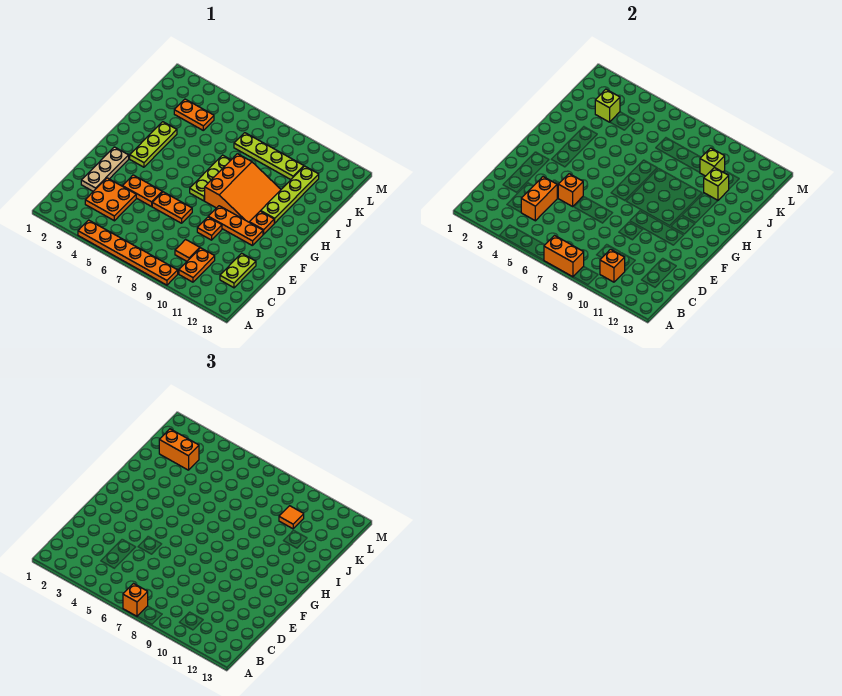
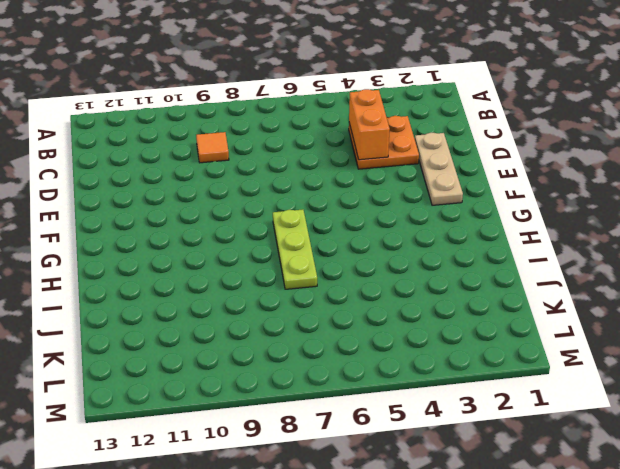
none -> orange 1x6 plate [78,220,178,285]
none -> orange 1x2 plate [179,248,215,282]
none -> lime 1x2 plate [220,253,256,288]

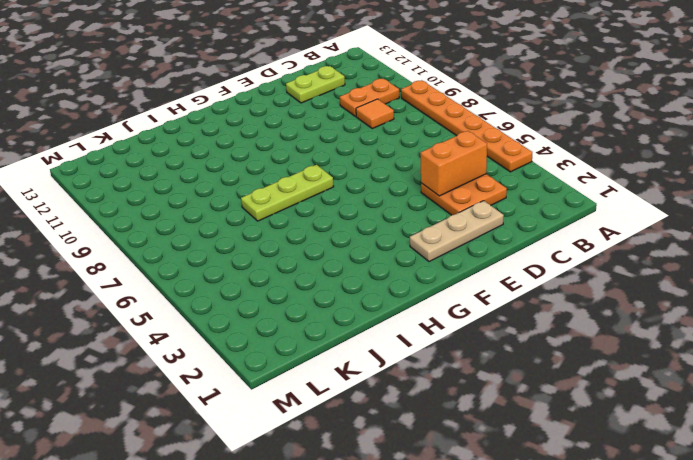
none -> orange 1x2 plate [123,175,162,206]
none -> orange 1x2 plate [152,192,192,223]
none -> orange 1x1 plate [197,217,222,240]

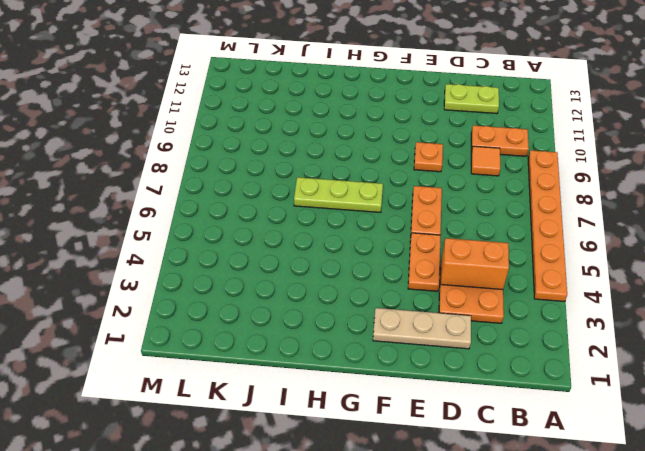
none -> orange 1x3 plate [209,206,263,246]
none -> lime 1x3 plate [130,122,177,167]
none -> orange 3x3 slope [205,154,281,222]

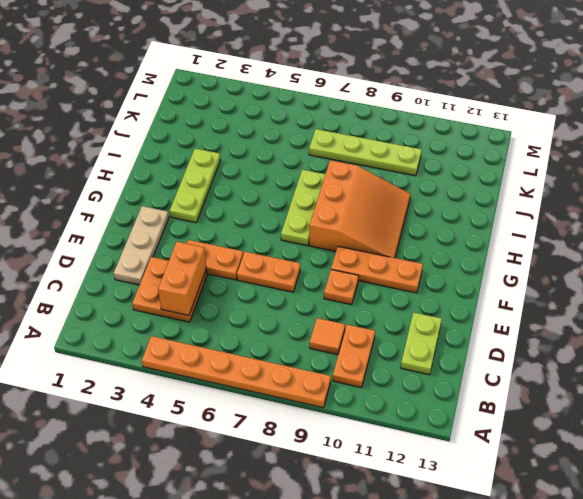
none -> orange 1x1 plate [249,211,274,234]
none -> lime 1x4 plate [261,166,319,223]
none -> orange 1x2 plate [174,99,214,130]

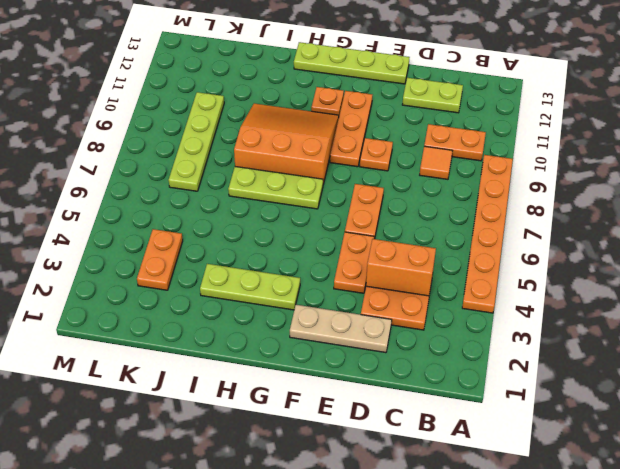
lime 1x4 plate [294,42,410,84] -> lime 1x4 plate moved to [261,166,319,223]
none -> orange 1x2 brick [544,236,584,277]
none -> orange 1x1 brick [600,249,625,282]
none -> orange 1x1 brick [558,174,583,206]

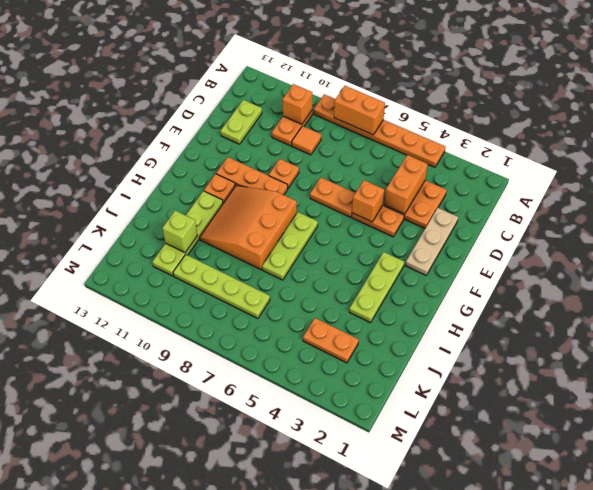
none -> lime 1x1 brick [595,89,620,122]
none -> lime 1x1 brick [700,148,725,176]
none -> orange 1x1 brick [123,584,148,616]

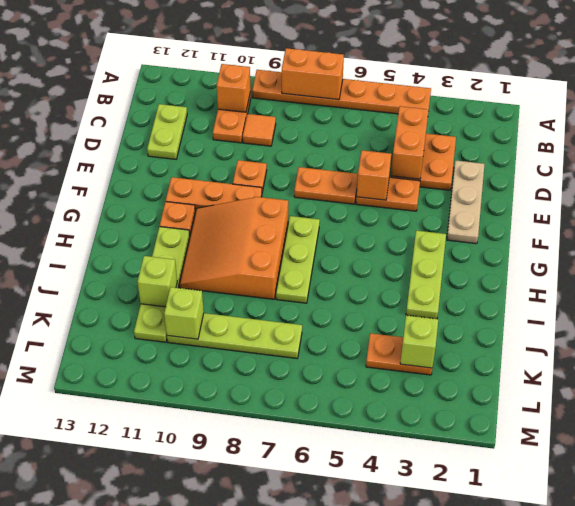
none -> orange 1x1 brick [123,584,148,616]
none -> orange 1x2 brick [159,429,199,470]
none -> orange 1x1 tile [279,506,304,529]

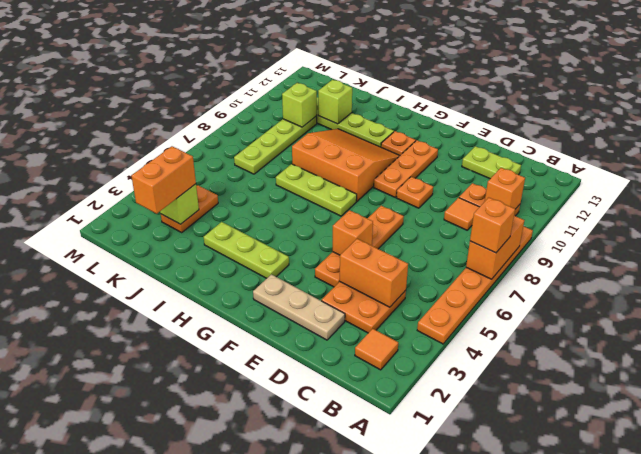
orange 1x1 tile [355,329,398,370] -> orange 1x1 tile moved to [279,506,304,529]

